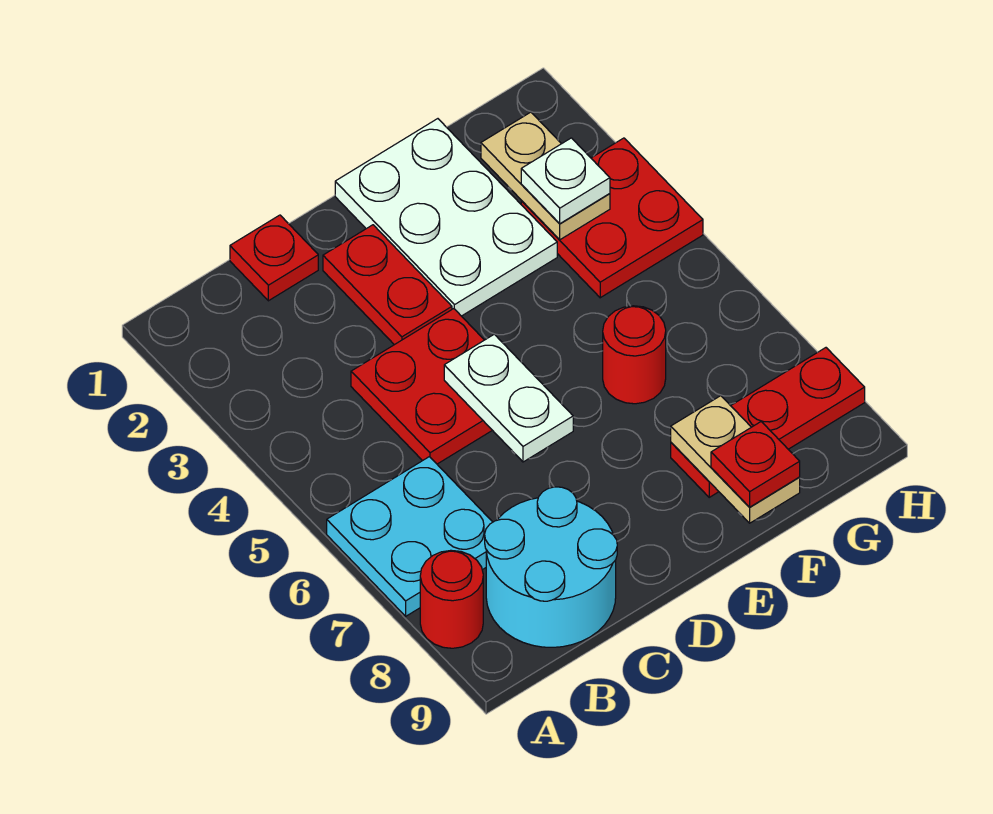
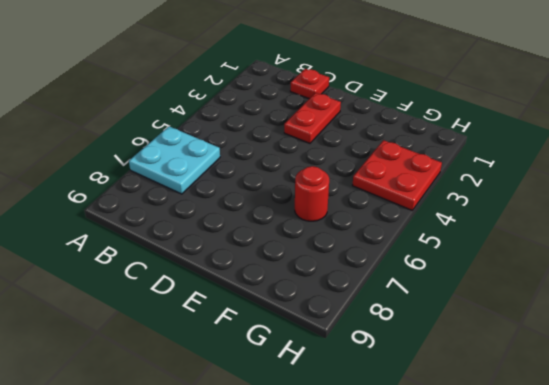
none -> red 1x1 round brick [420,550,483,648]
none -> cyan 2x2 round brick [485,487,617,647]
none -> red 2x2 plate [351,309,492,464]

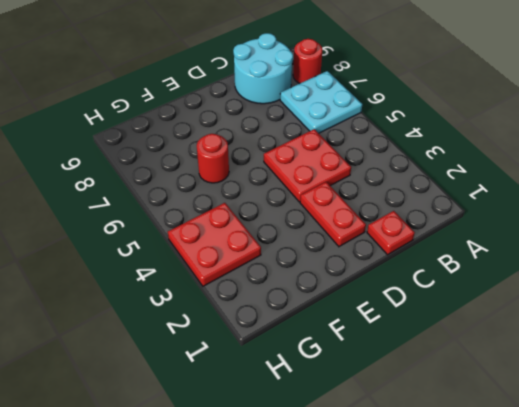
none -> white 2x3 plate [335,119,557,316]
none -> red 1x3 plate [671,348,865,497]
none -> white 1x2 plate [444,334,573,462]

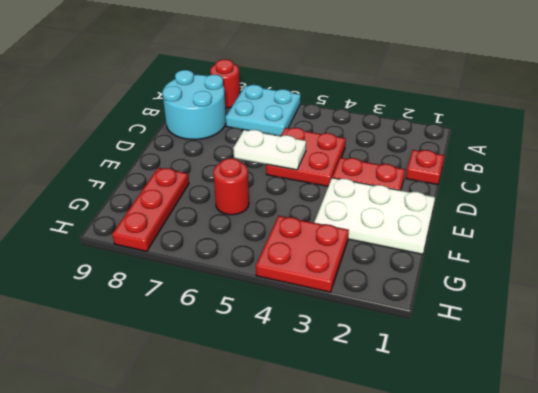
none -> tan 1x2 plate [671,396,800,523]
none -> tan 1x2 plate [481,112,610,240]
none -> red 1x1 plate [711,422,800,507]

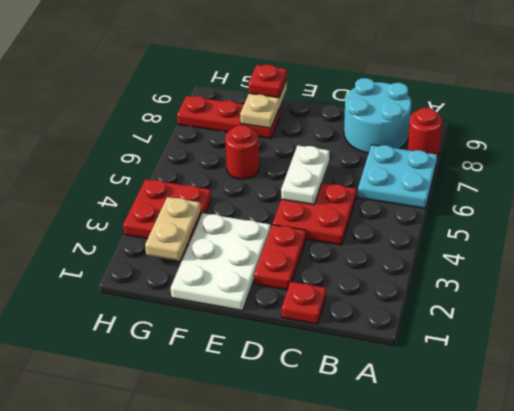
none -> white 1x1 plate [521,138,610,224]

